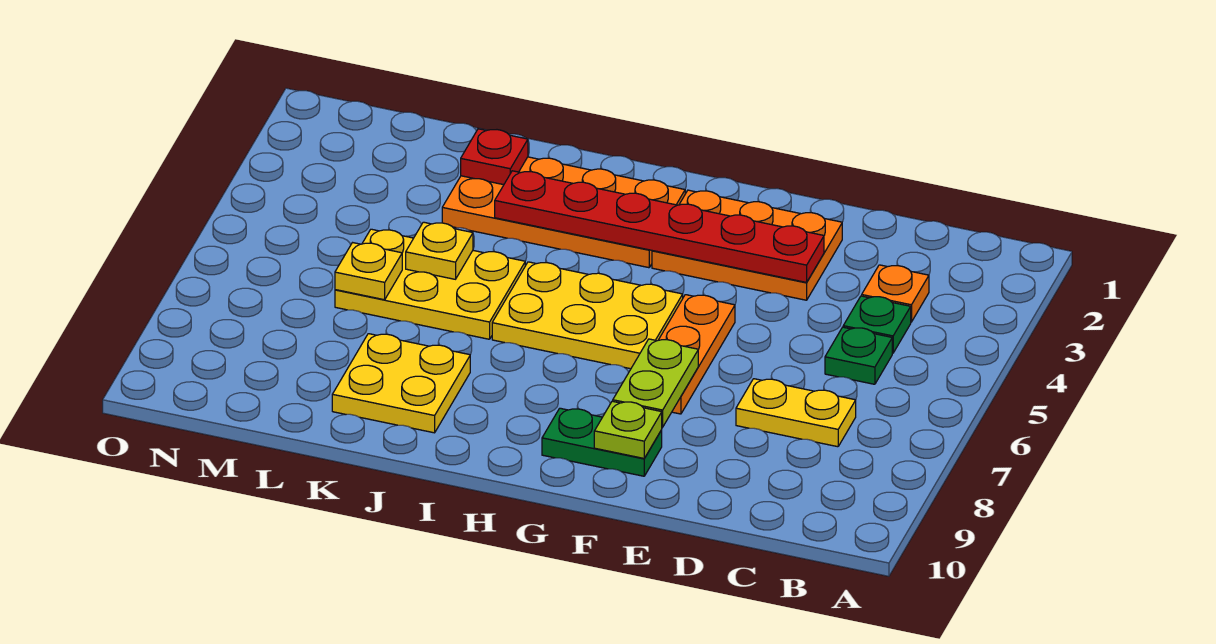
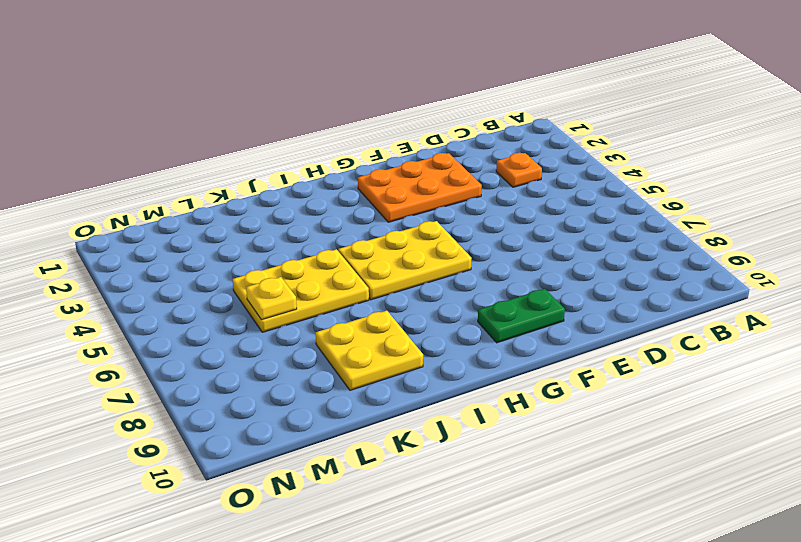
none -> green 1x1 plate [843,296,911,353]
none -> green 1x1 plate [825,327,892,384]
none -> yellow 1x2 plate [736,379,856,447]

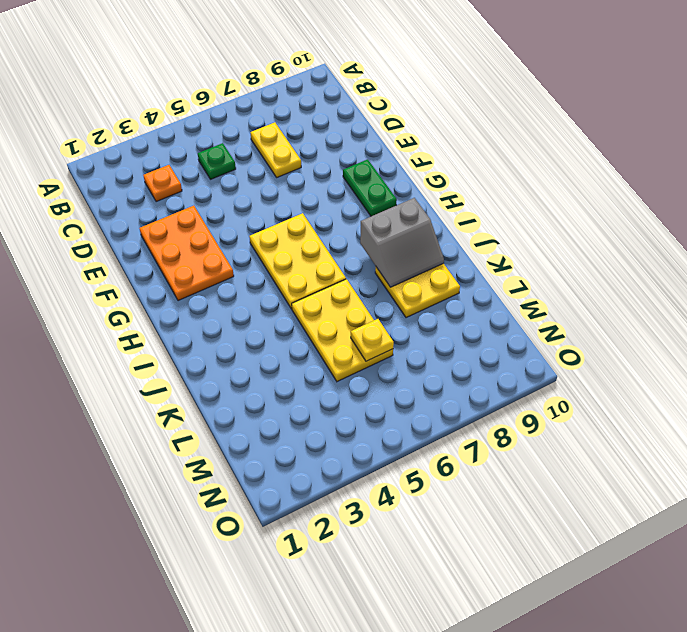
grey 2x2 slope [360,198,444,287] -> none
none -> green 1x1 plate [843,296,911,353]
none -> orange 1x3 plate [659,295,735,414]
none -> orange 2x4 plate [442,157,685,268]

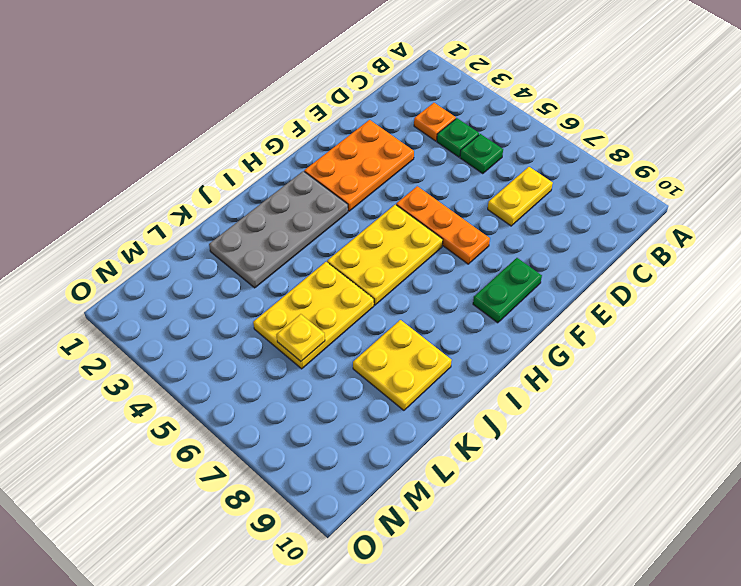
grey 2x4 plate [209,171,348,288] -> orange 2x4 plate [442,157,685,268]
none -> red 1x6 plate [495,171,824,282]
none -> lime 1x2 plate [613,339,698,427]
none -> lime 1x1 plate [594,401,662,458]

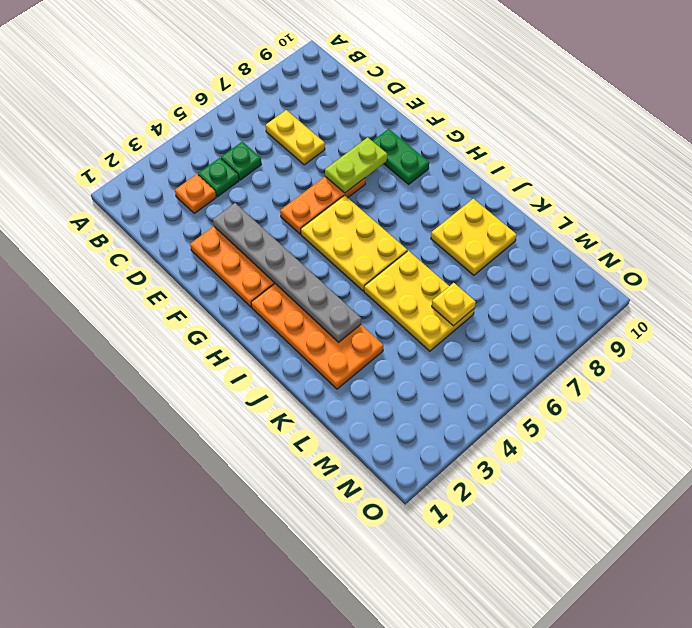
grey 1x6 plate [213,203,361,342] -> red 1x6 plate [495,171,824,282]
none -> lime 1x1 plate [594,401,662,458]
none -> red 1x1 plate [461,129,528,185]
none -> yellow 1x1 plate [406,222,473,279]

